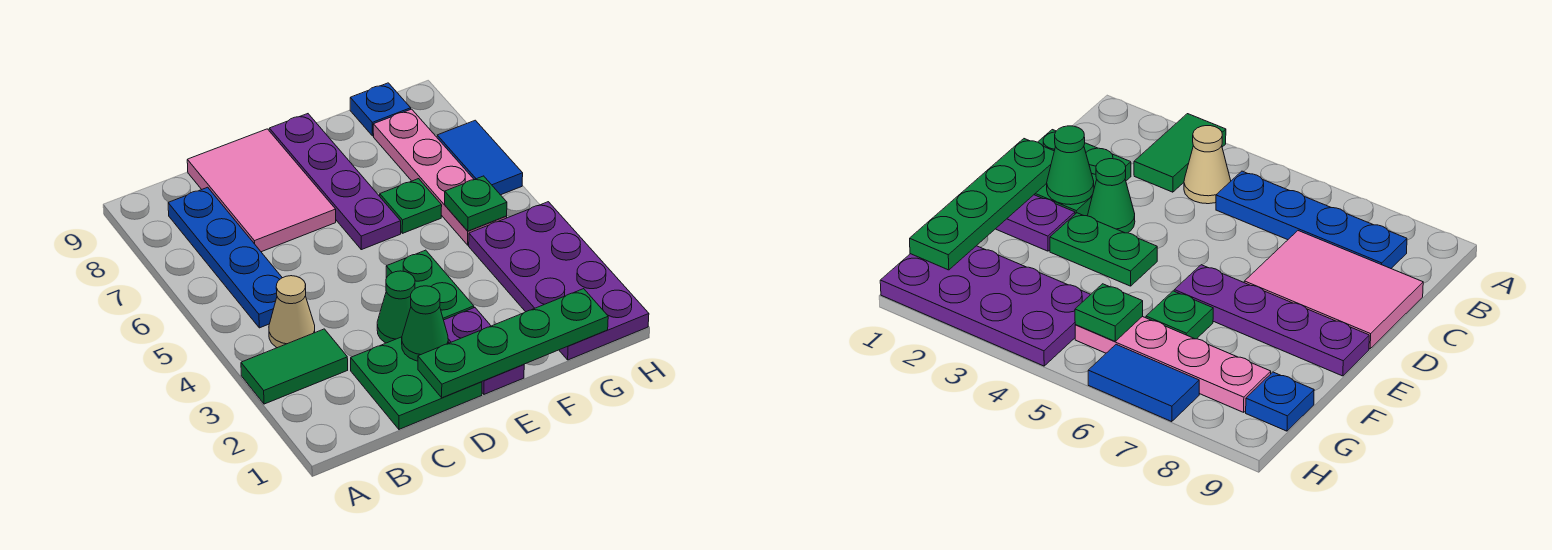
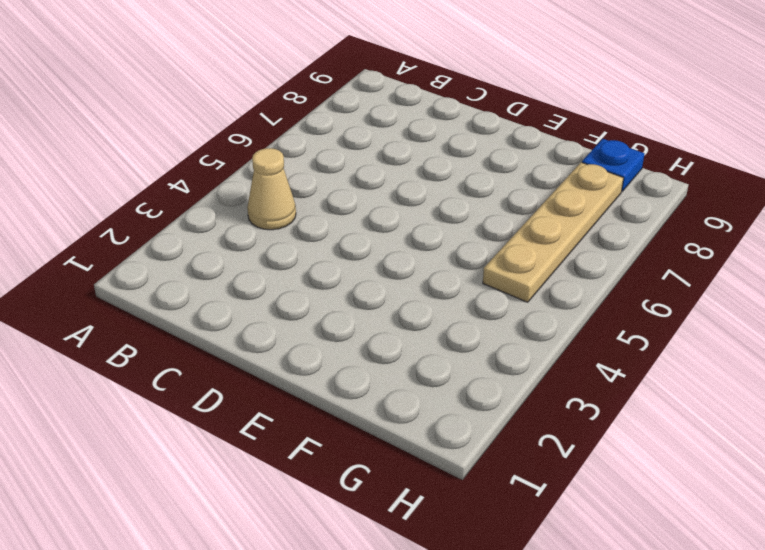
tan 1x4 plate [483,162,624,302] -> pink 1x4 plate [373,109,507,245]
none -> green 1x2 tile [241,329,348,404]
none -> blue 1x4 plate [168,187,282,328]
none -> green 2x2 plate [351,337,482,429]

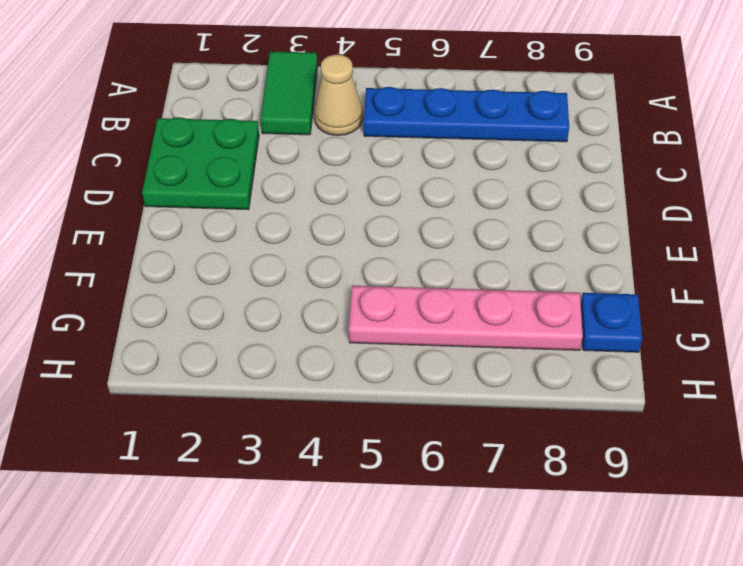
none -> pink 2x3 tile [187,129,336,252]
none -> green 1x1 cone [377,271,415,343]
none -> purple 1x2 plate [444,308,524,394]

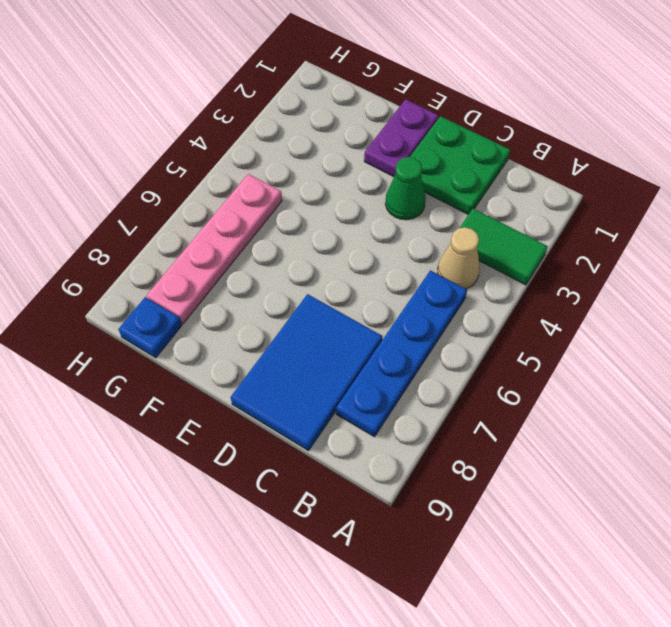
blue 2x3 tile [231,294,383,451] -> pink 2x3 tile [187,129,336,252]
none -> green 1x2 plate [386,250,474,320]
none -> purple 1x4 plate [269,114,401,250]
none -> green 1x1 plate [380,179,442,233]

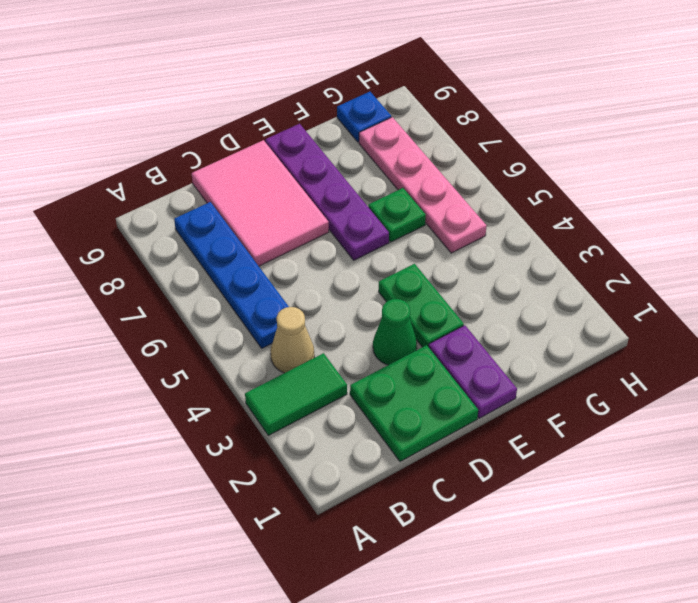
none -> purple 2x4 plate [469,202,649,360]
none -> blue 1x2 tile [437,120,523,195]
none -> green 1x4 plate [418,289,608,398]

